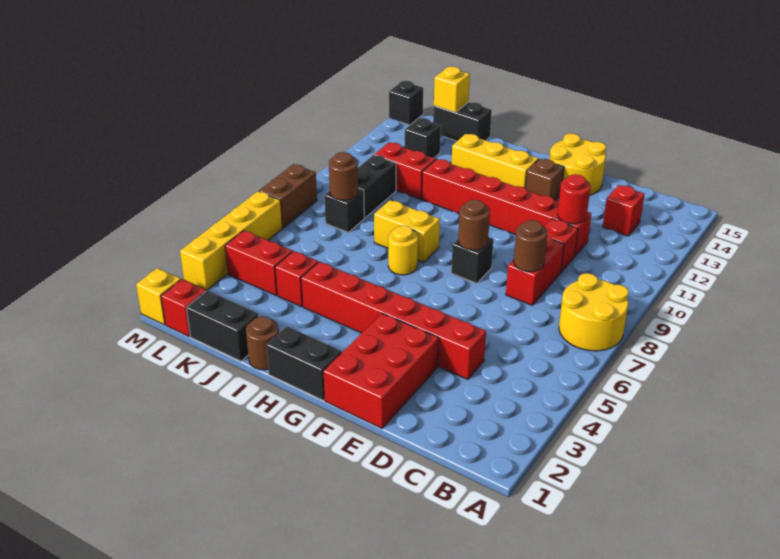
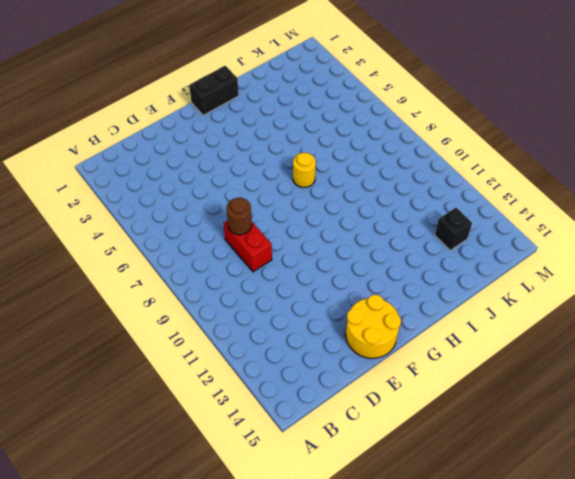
none -> yellow 2x2 round brick [559,273,629,351]
none -> red 1x1 brick [603,185,644,236]
none -> red 1x6 brick [301,262,486,380]
none -> red 1x1 brick [544,219,578,272]

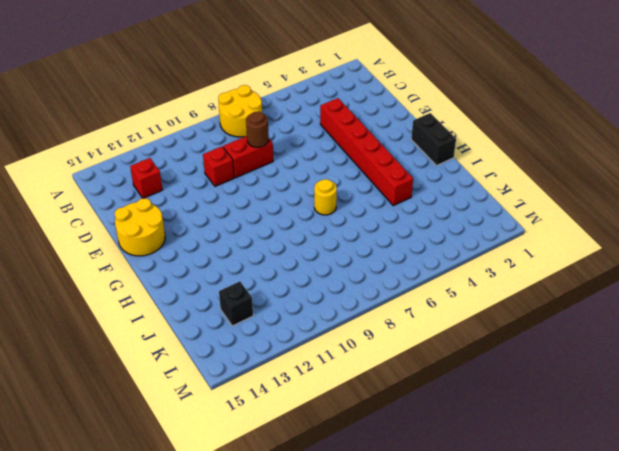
none -> red 1x6 brick [422,159,591,256]
none -> red 2x3 brick [323,313,439,428]
none -> black 1x1 brick [451,237,493,283]
none -> brown 1x1 brick [525,159,564,200]

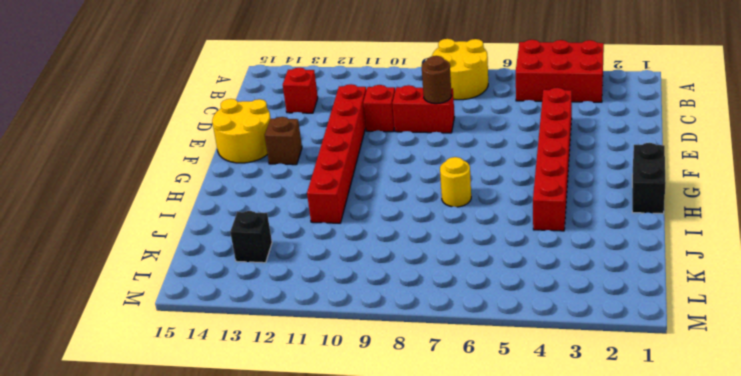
red 2x3 brick [516,40,604,102] -> red 2x3 brick moved to [323,313,439,428]
none -> black 1x1 brick [451,237,493,283]
none -> yellow 1x3 brick [451,134,538,188]
none -> yellow 1x2 brick [374,200,440,262]
none -> brown 1x1 round brick [246,316,279,370]

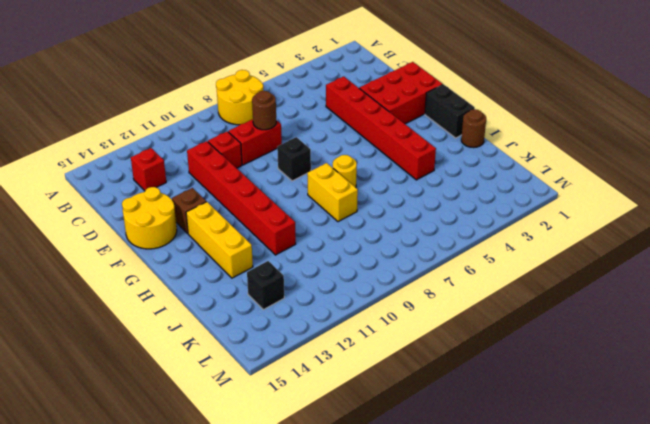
none -> black 1x2 brick [186,291,259,361]
none -> red 1x1 brick [275,251,318,307]
none -> red 1x2 brick [374,142,436,199]
none -> black 1x2 brick [433,102,492,141]

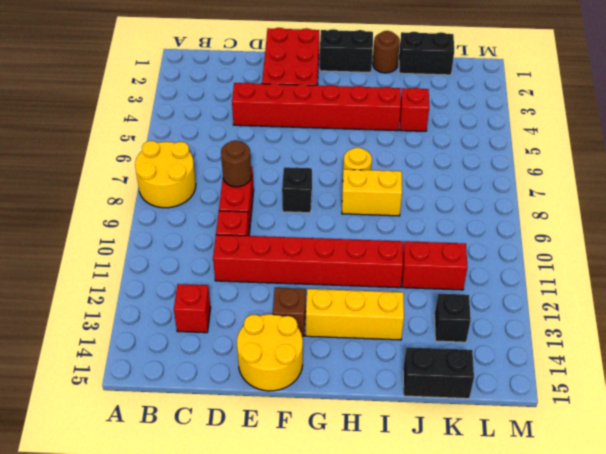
none -> red 1x2 brick [225,231,292,295]
none -> black 1x1 brick [324,188,364,232]
none -> black 1x2 brick [358,155,396,218]
none -> red 1x1 brick [161,279,206,336]

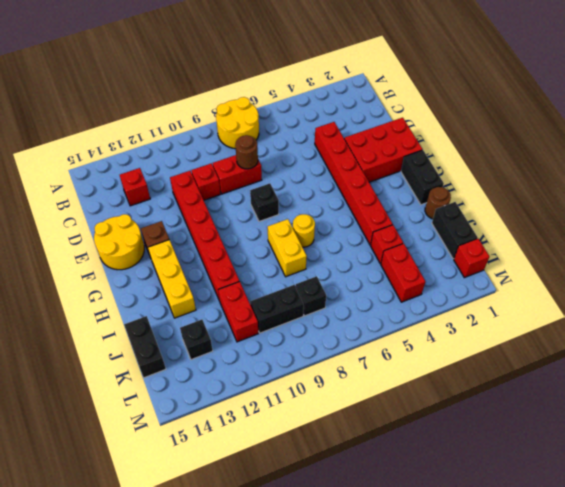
none -> yellow 1x1 brick [136,268,181,325]
none -> yellow 1x4 brick [180,191,282,290]
none -> brown 1x2 brick [259,164,317,228]
none -> black 1x1 brick [389,81,423,125]

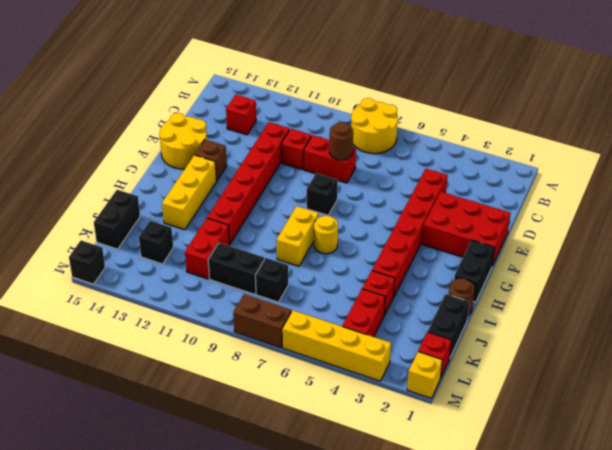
none -> red 1x1 round brick [558,174,590,224]
none -> brown 1x1 round brick [458,200,490,250]
none -> brown 1x1 round brick [329,152,358,200]
none -> yellow 1x1 brick [434,66,470,113]

